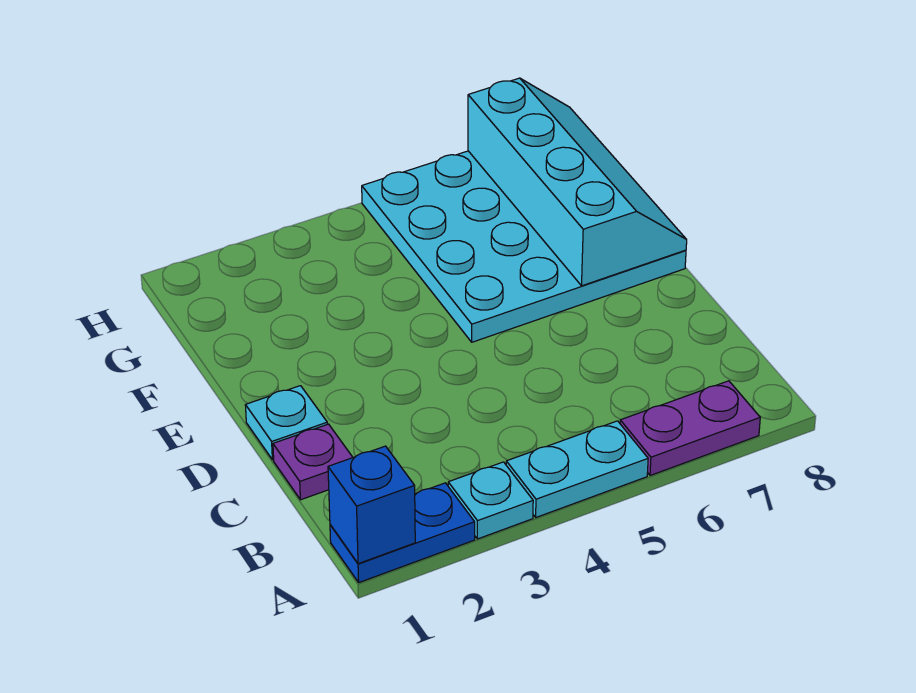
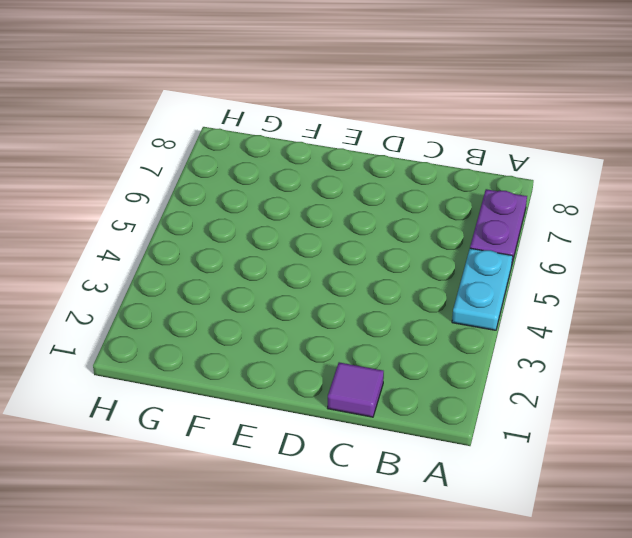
purple 1x1 tile [328,362,384,417] -> purple 1x1 plate [273,424,353,500]
none -> blue 1x2 plate [330,483,475,582]
none -> cyan 1x1 plate [448,462,533,539]

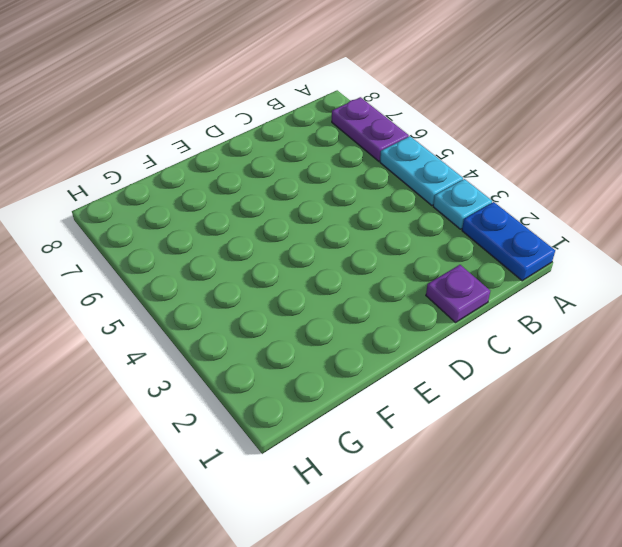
none -> cyan 1x1 plate [245,386,327,460]
none -> cyan 4x4 plate [362,151,686,342]

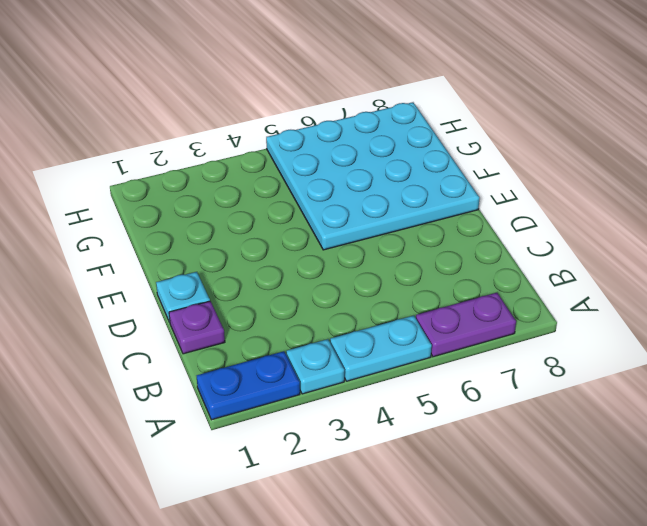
none -> blue 1x1 brick [328,446,415,564]
none -> cyan 2x4 slope [468,78,687,286]

